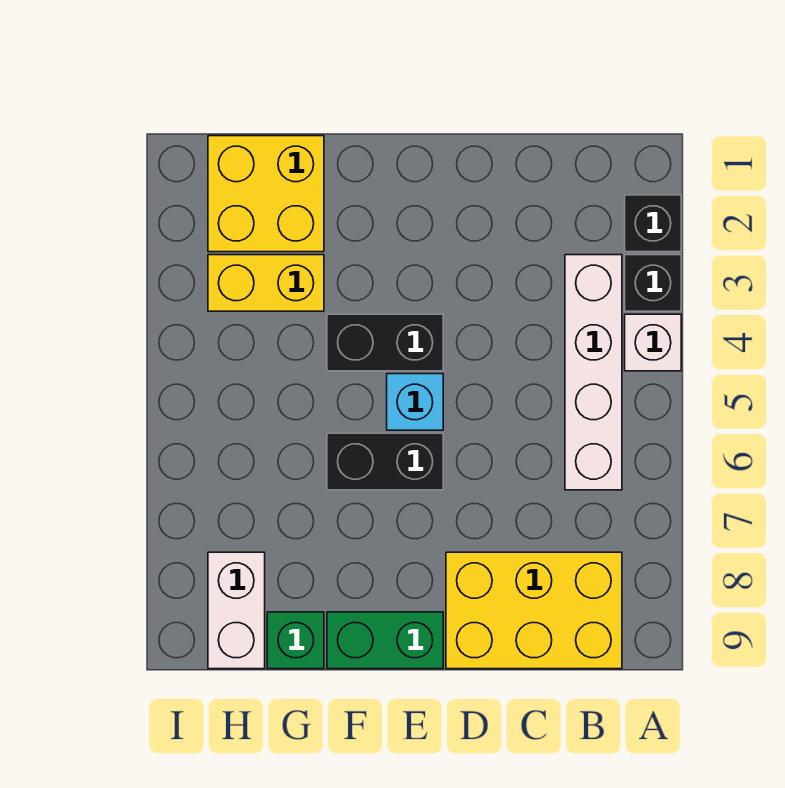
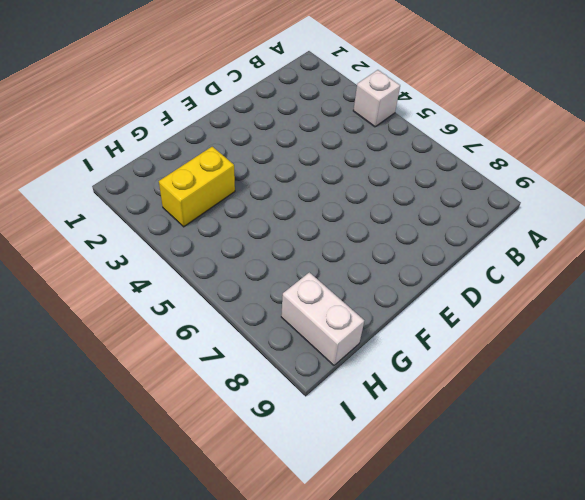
none -> black 1x1 brick [625,195,681,252]
none -> black 1x1 brick [625,255,681,311]
none -> white 1x4 brick [565,255,622,490]

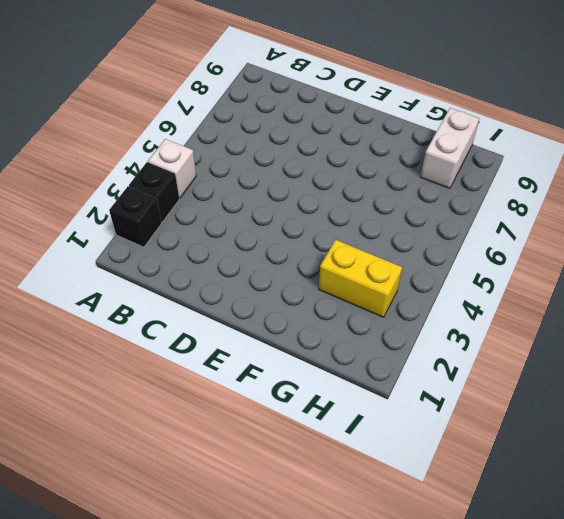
none -> white 1x4 brick [565,255,622,490]
none -> yellow 2x3 brick [446,552,622,669]
none -> black 1x2 brick [327,314,443,371]

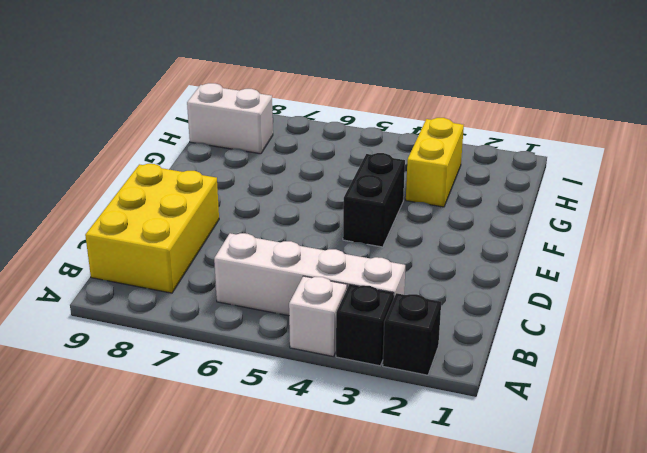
none -> cyan 1x1 brick [387,374,443,430]
none -> black 1x2 brick [327,433,443,490]
none -> green 1x2 brick [327,612,443,669]

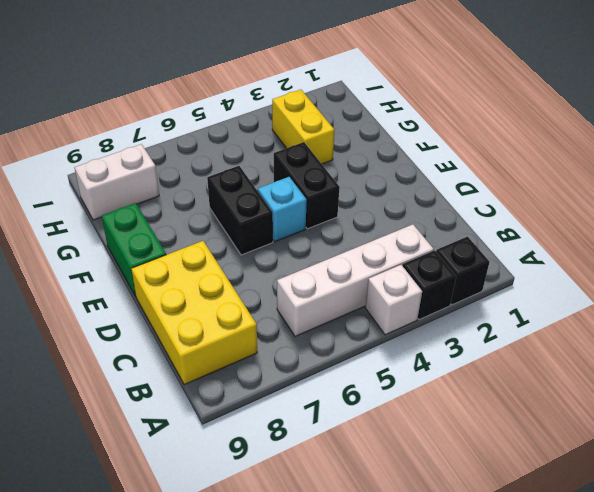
none -> yellow 2x2 brick [208,136,324,252]
none -> green 1x1 brick [267,612,324,669]

